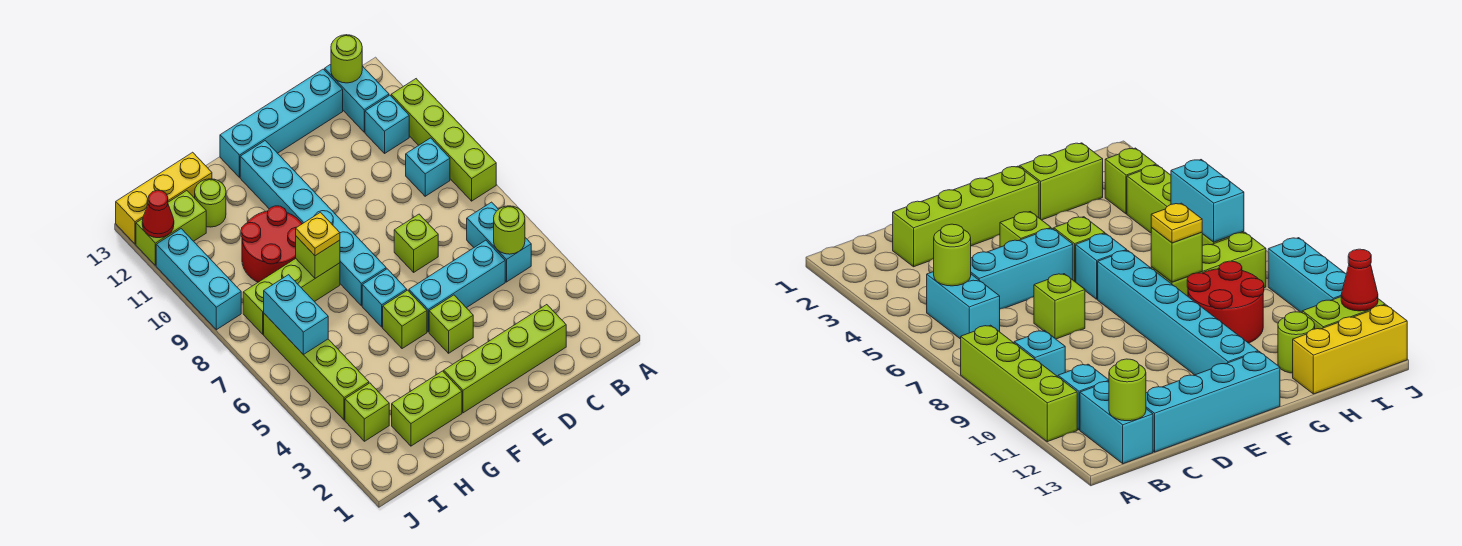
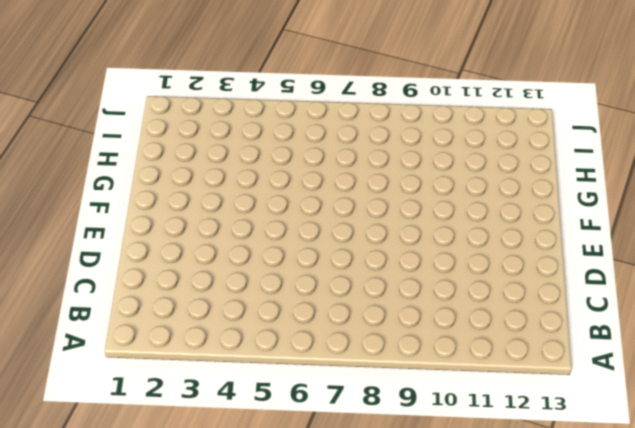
none -> lime 1x4 brick [391,79,496,201]
none -> cyan 1x2 brick [467,202,531,282]
none -> cyan 1x1 brick [406,138,450,196]

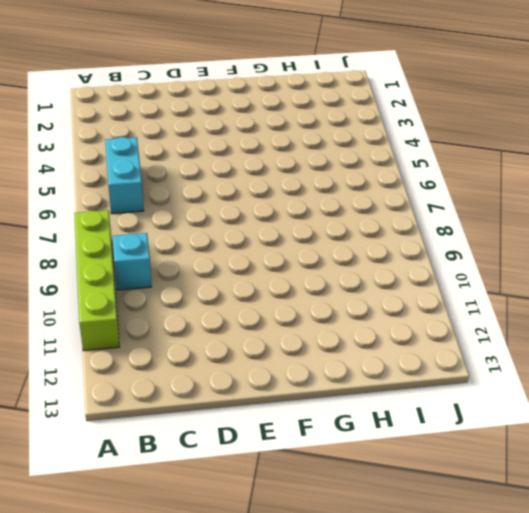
none -> cyan 1x1 brick [365,95,409,153]
none -> cyan 1x2 brick [325,64,389,132]
none -> lime 1x4 brick [444,305,566,413]

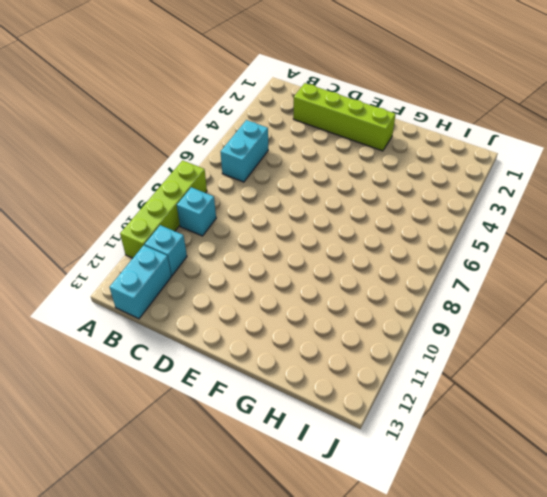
none -> cyan 1x3 brick [409,240,505,332]
none -> cyan 1x4 brick [220,69,343,177]
none -> lime 1x1 brick [394,214,438,272]

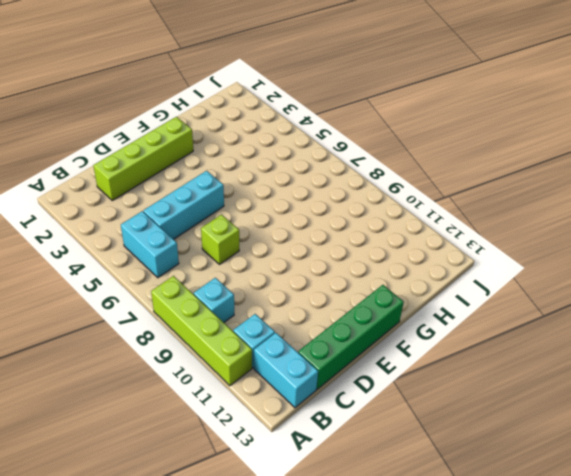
green 1x4 brick [298,285,404,389] -> cyan 1x4 brick [220,69,343,177]
none -> lime 1x1 brick [429,295,473,353]
none -> lime 1x1 brick [383,290,427,349]
none -> cyan 1x1 brick [362,269,407,327]

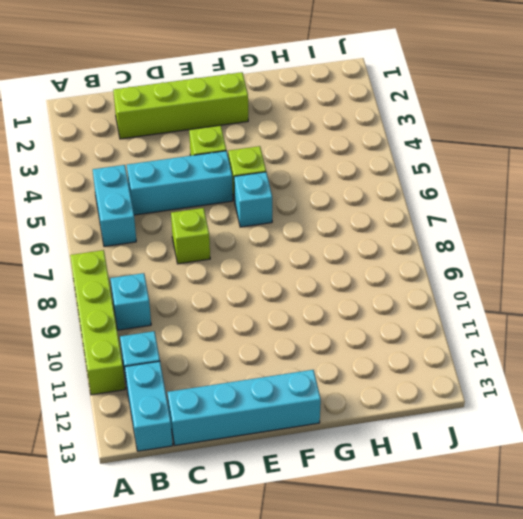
none -> cyan 1x6 brick [240,141,386,306]
none -> lime 1x2 brick [392,371,462,446]
none -> lime 1x3 brick [243,259,340,334]

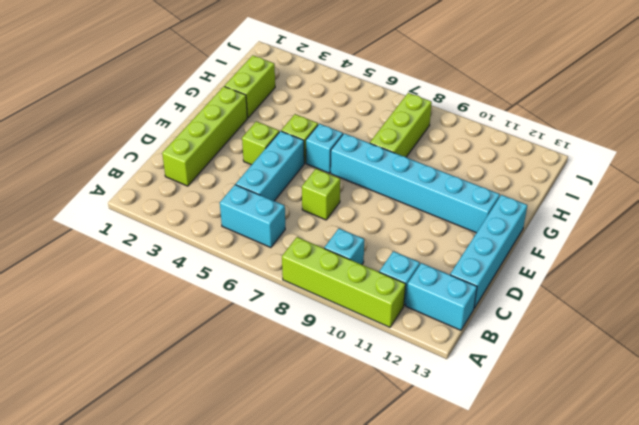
none -> red 2x2 round brick [241,206,302,282]
none -> lime 1x1 round brick [195,179,226,227]
none -> yellow 1x3 brick [116,152,212,244]

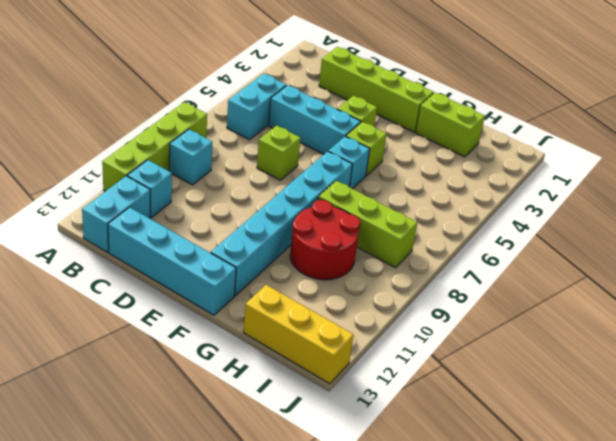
none -> lime 1x1 round brick [195,179,226,227]
none -> lime 1x1 brick [345,383,389,441]
none -> lime 1x4 brick [264,314,369,420]

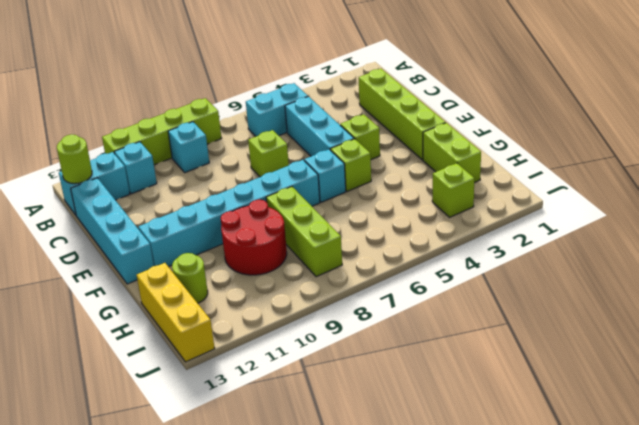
none -> lime 1x4 brick [264,314,369,420]
none -> lime 1x2 brick [136,191,206,265]
none -> cyan 1x3 brick [156,229,241,330]

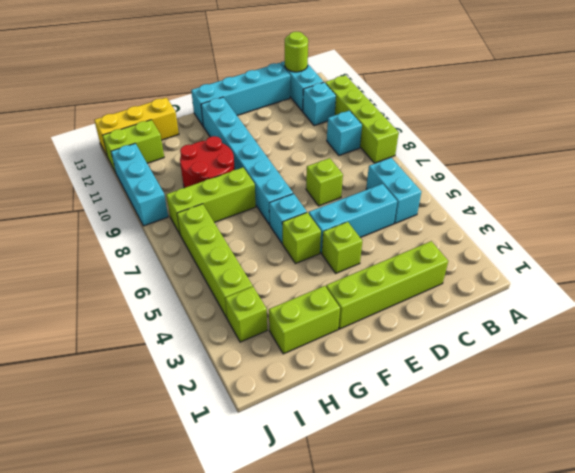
none -> lime 1x1 round brick [195,179,226,227]
none -> lime 1x1 round brick [494,206,525,254]
none -> lime 1x1 brick [296,236,340,278]

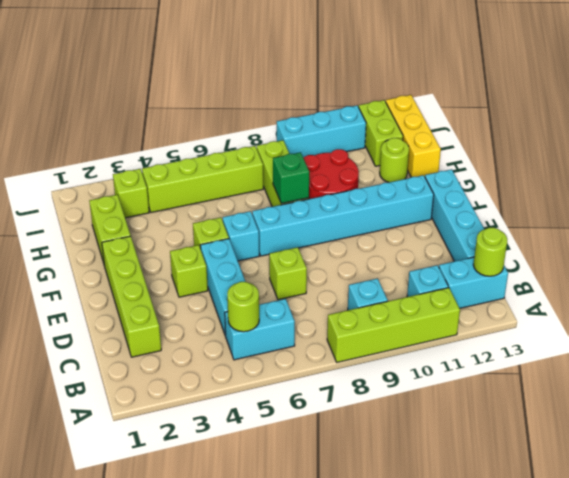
green 1x1 brick [273,152,309,203] -> lime 1x1 brick [296,236,340,278]
none -> cyan 1x2 brick [264,275,328,354]
none -> red 1x1 cone [142,190,174,238]
none -> yellow 1x1 plate [296,212,340,256]

